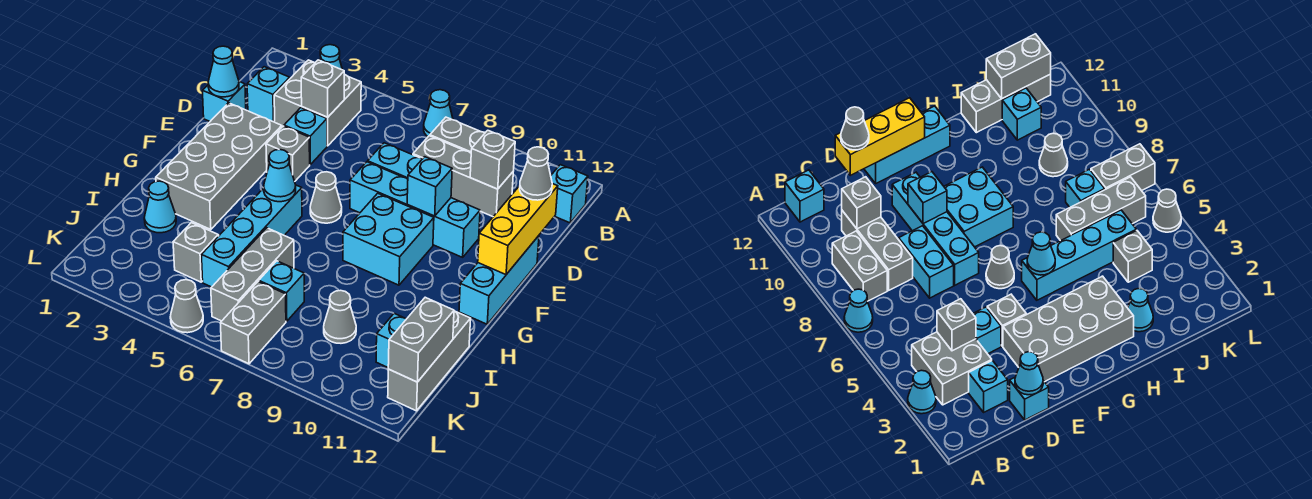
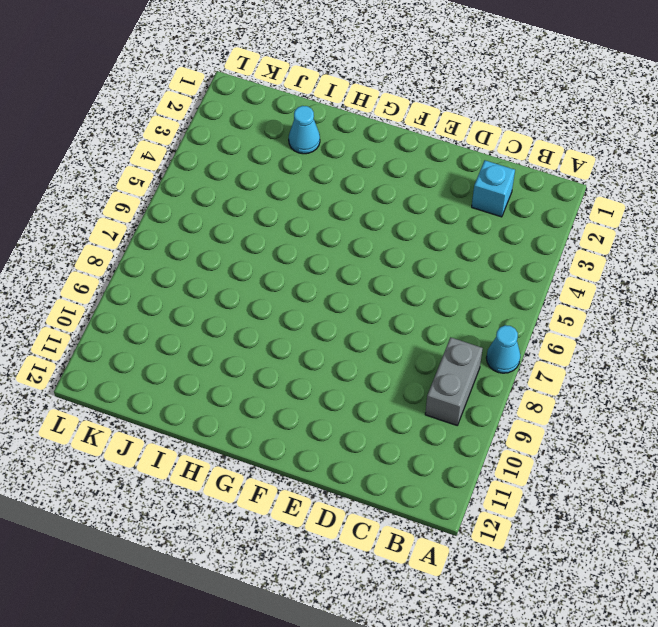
none -> cyan 1x1 cone [320,45,342,70]
none -> grey 2x2 brick [274,60,361,146]
none -> cyan 1x1 brick [551,165,588,223]
none -> grey 1x3 brick [413,136,513,217]

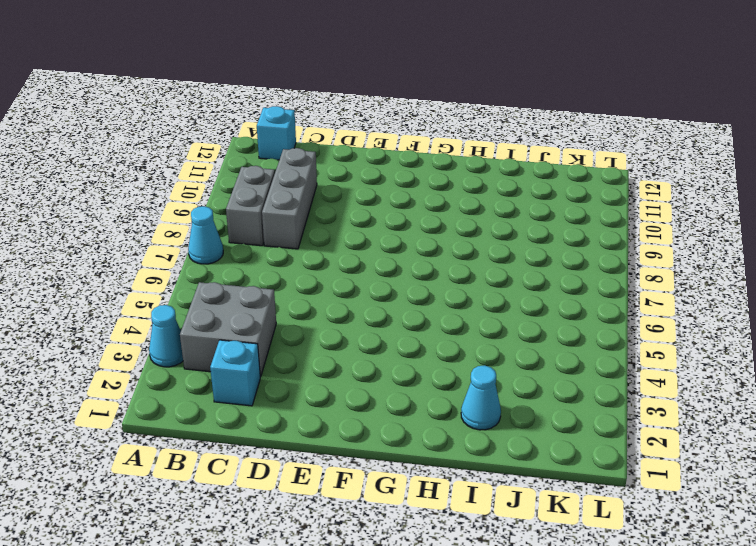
none -> cyan 1x1 brick [203,81,246,121]
none -> cyan 1x1 brick [284,108,327,164]
none -> cyan 1x2 brick [368,143,423,179]
none -> grey 2x4 brick [156,103,282,230]

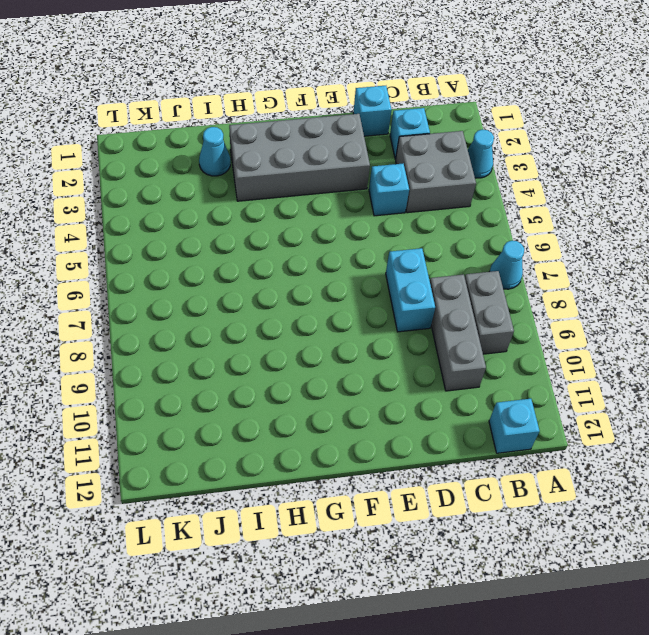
none -> grey 1x1 brick [266,126,310,181]
none -> cyan 1x4 brick [350,162,480,257]
none -> cyan 1x3 brick [459,236,539,324]
none -> grey 1x1 cone [310,172,342,223]

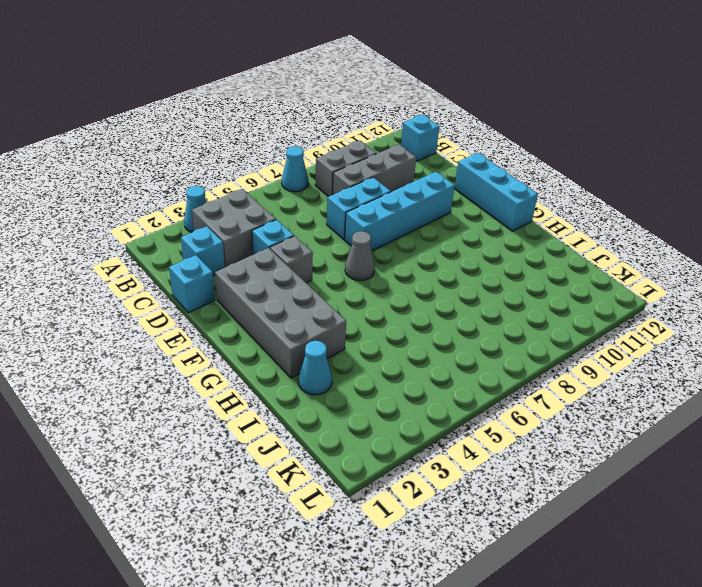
none -> cyan 2x2 brick [343,193,434,285]
none -> cyan 1x4 brick [201,185,302,287]
none -> grey 1x3 brick [211,228,294,321]
none -> grey 1x3 brick [388,311,471,411]

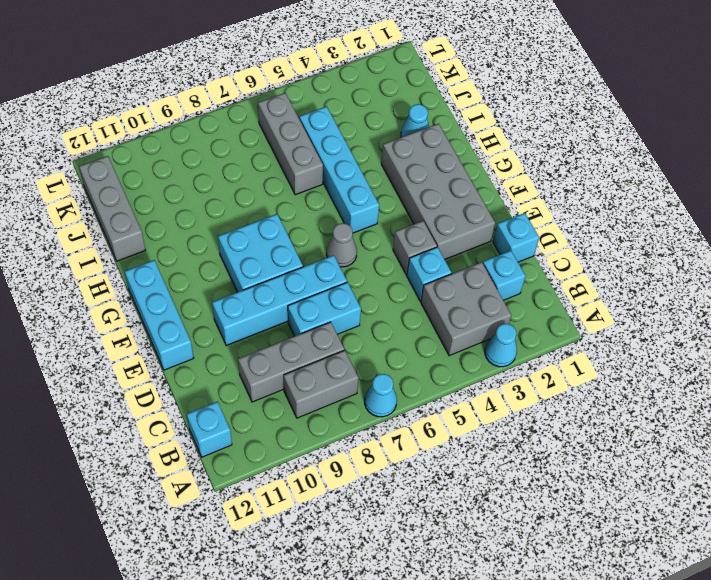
none -> grey 1x1 brick [173,223,218,282]
none -> cyan 1x1 brick [259,261,304,321]
none -> grey 1x1 cone [324,290,356,343]
none -> cyan 1x1 brick [376,314,406,367]

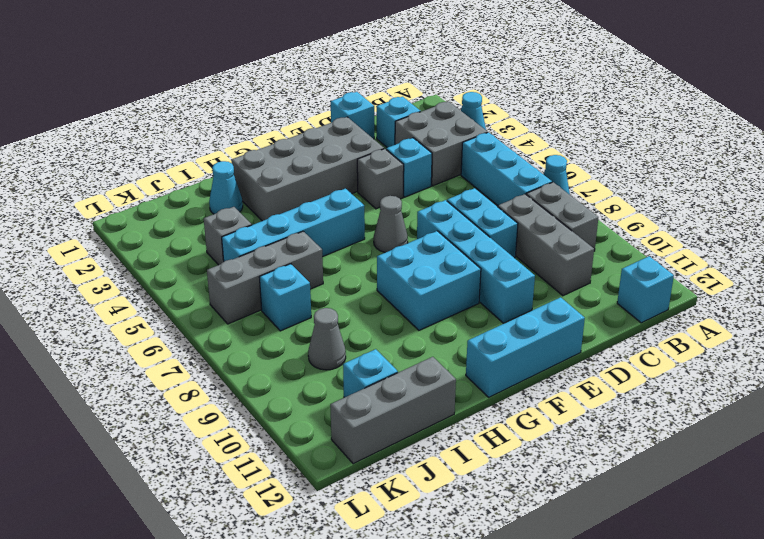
cyan 1x3 brick [461,132,552,206] -> none
none -> grey 1x2 brick [221,282,286,364]
none -> grey 1x1 cone [170,280,203,333]
none -> grey 1x1 brick [301,60,344,117]
none -> grey 1x1 brick [470,130,515,189]

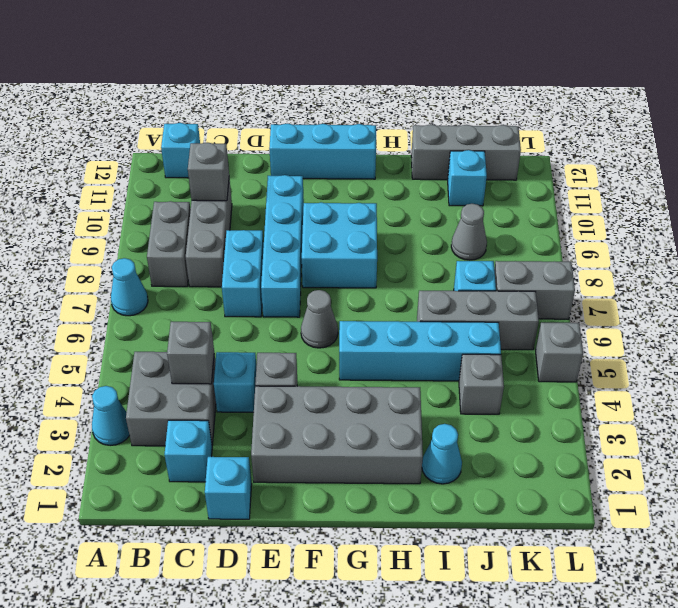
grey 1x1 brick [536,323,583,382] -> grey 1x1 cone [170,280,203,333]
none -> cyan 1x1 cone [208,46,239,97]
none -> yellow 1x3 brick [478,184,558,275]
none -> cyan 1x1 brick [407,157,452,216]
none -> cyan 1x1 cone [264,149,296,202]

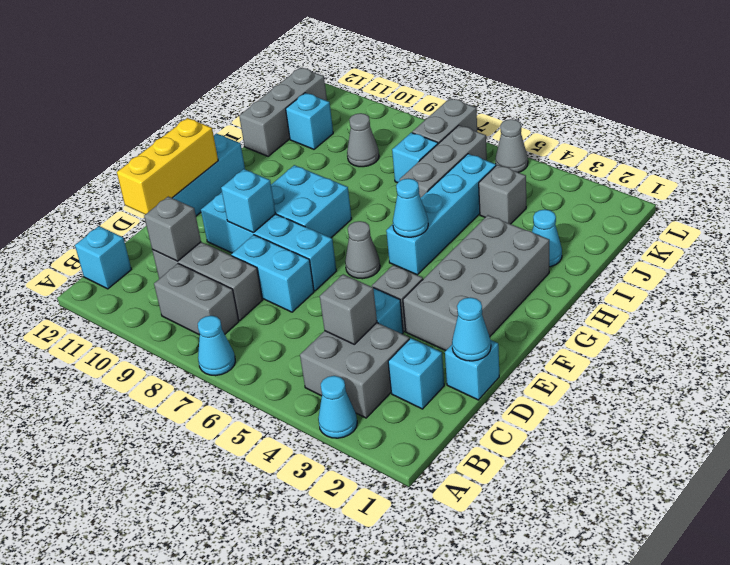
none -> grey 1x2 brick [388,297,454,382]
none -> grey 1x1 cone [520,147,552,200]

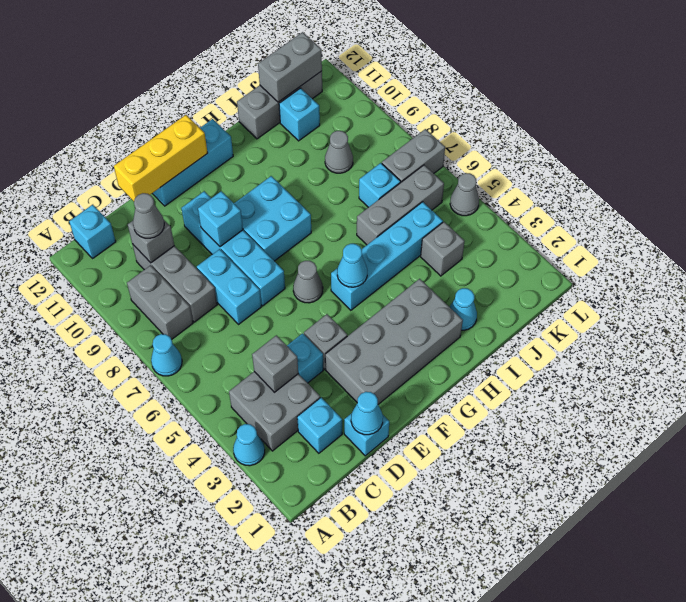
grey 1x1 cone [133,193,164,238] -> grey 1x1 cone moved to [520,147,552,200]

